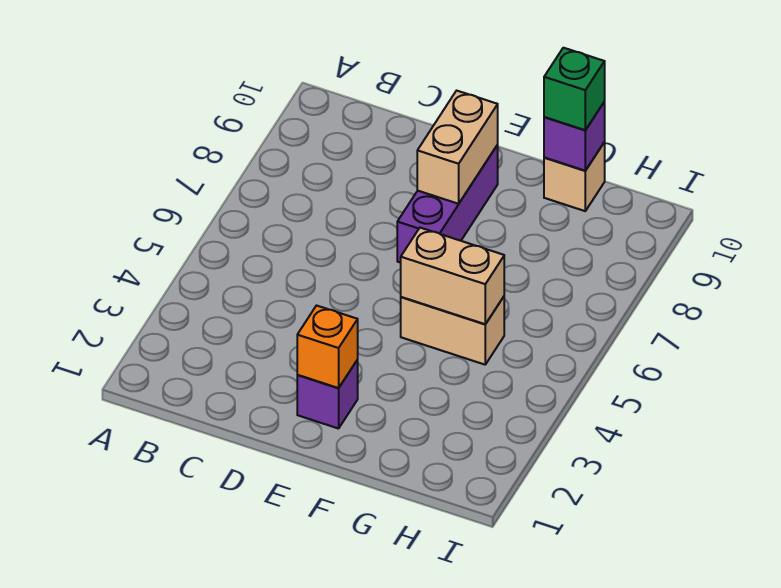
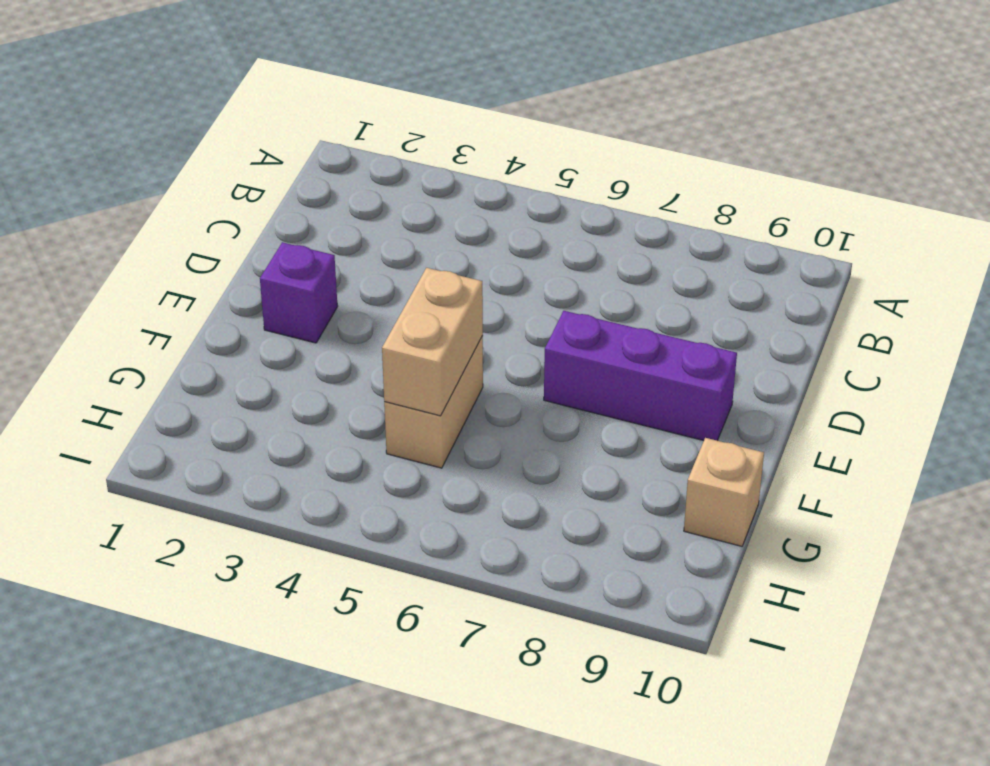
none -> orange 1x1 brick [297,306,358,388]
none -> tan 1x2 brick [417,91,498,204]

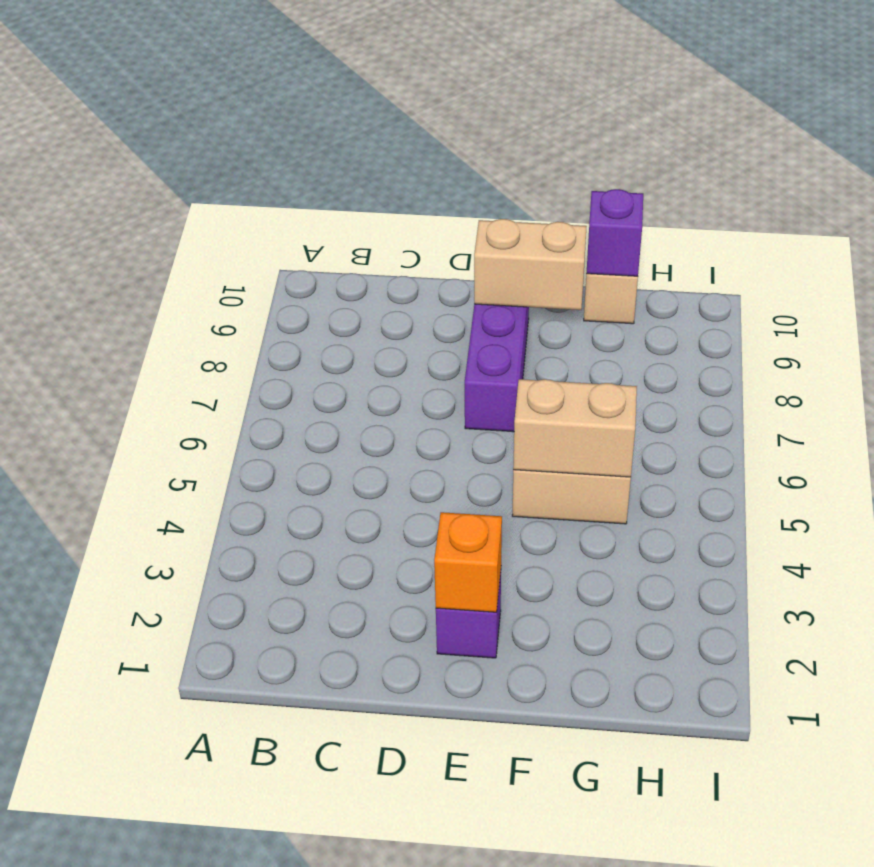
tan 1x2 brick [474,219,587,310] -> tan 1x2 brick turned to [417,91,498,204]
none -> green 1x1 brick [544,48,605,130]

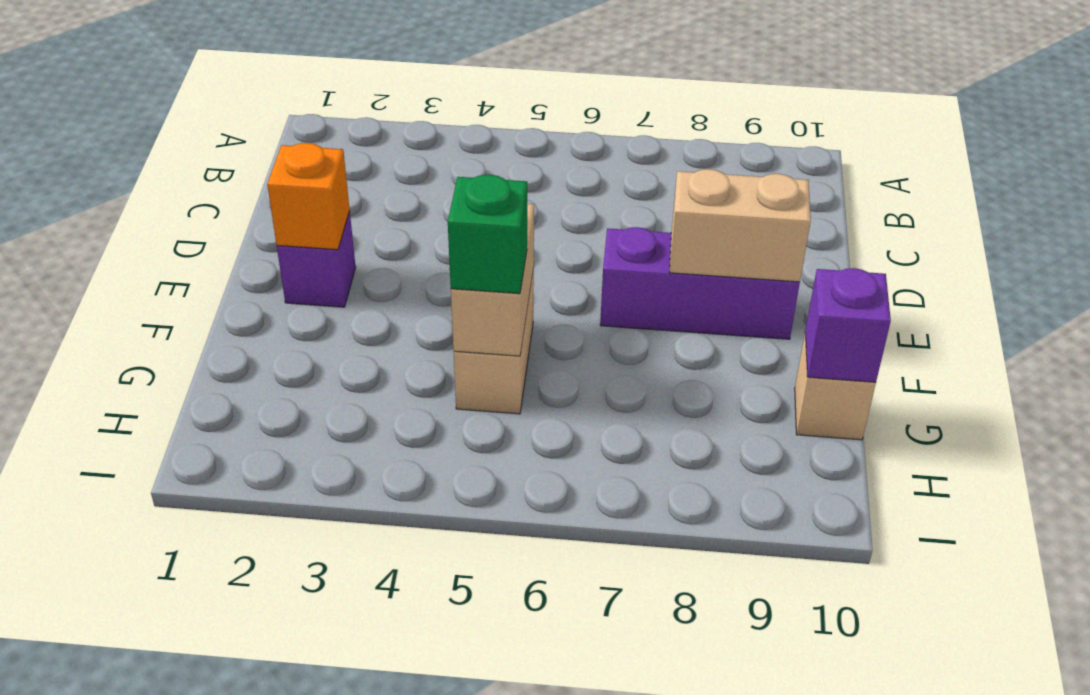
green 1x1 brick [448,175,527,294] -> green 1x1 brick moved to [544,48,605,130]

